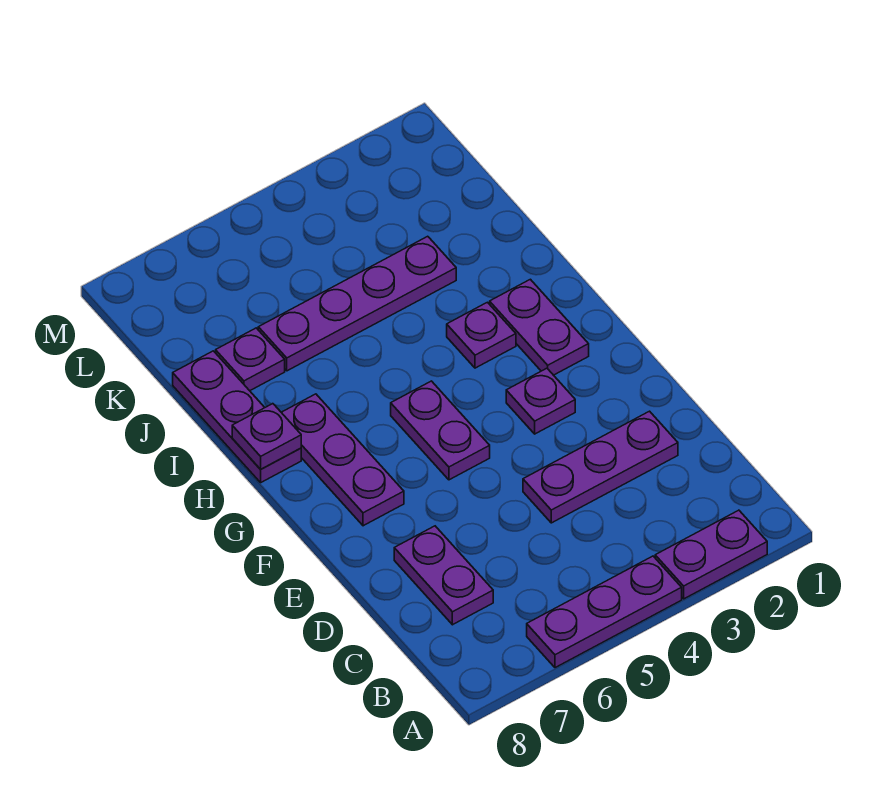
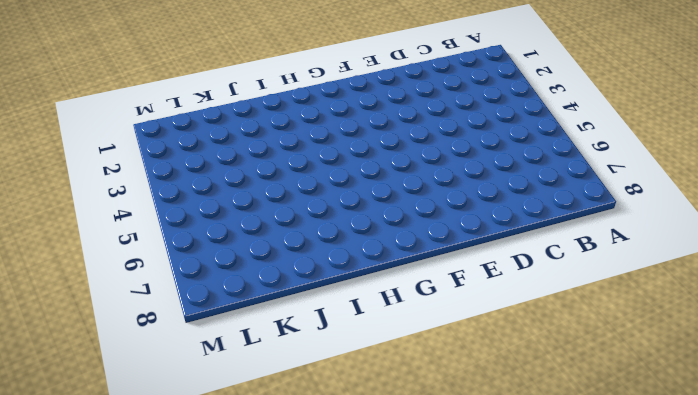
none -> purple 1x2 plate [655,510,767,599]
none -> purple 1x3 plate [527,556,682,668]
none -> purple 1x2 plate [394,526,493,625]

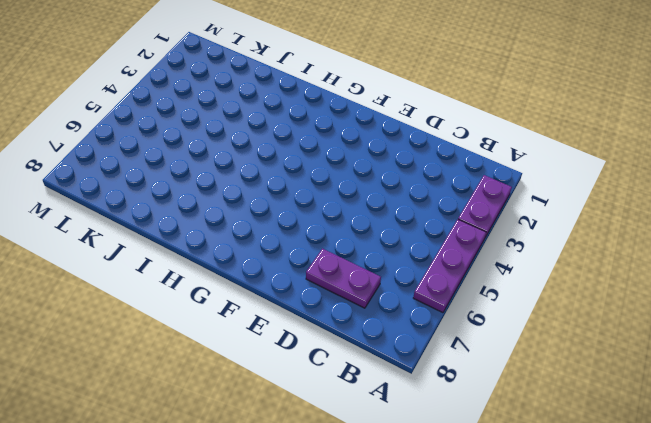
none -> purple 1x3 plate [523,411,678,523]
none -> purple 1x1 plate [506,368,575,434]
none -> purple 1x2 plate [391,381,490,480]

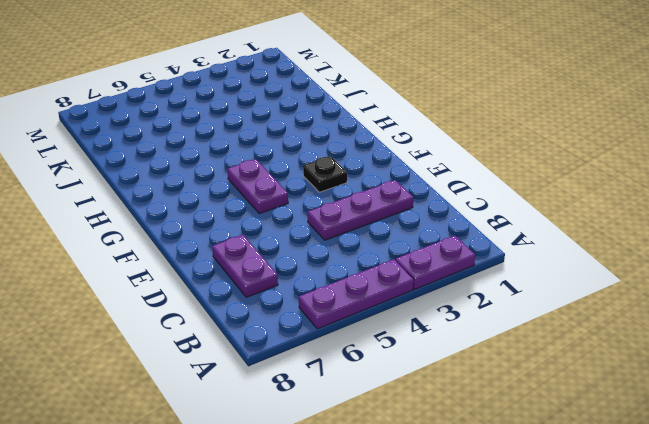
black 1x1 plate [303,156,347,192] -> purple 1x1 plate [506,368,575,434]
none -> purple 1x3 plate [281,394,404,526]
none -> purple 1x2 plate [490,279,589,375]
none -> purple 1x1 plate [447,302,516,368]

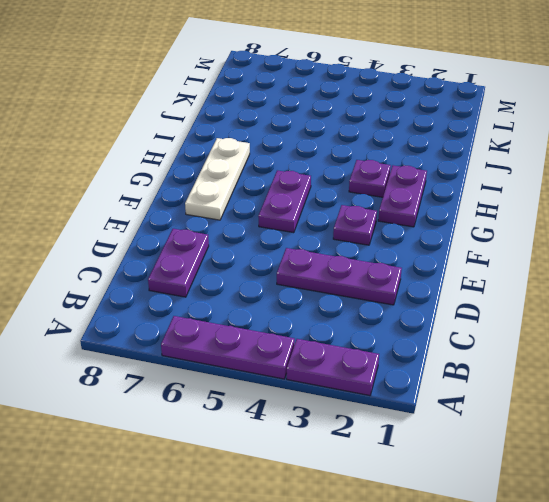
white 1x3 plate [185,138,250,220] -> purple 1x3 plate [281,394,404,526]
none -> purple 1x3 plate [173,351,301,482]
none -> purple 1x4 plate [258,236,456,371]
none -> purple 1x1 plate [216,328,285,391]

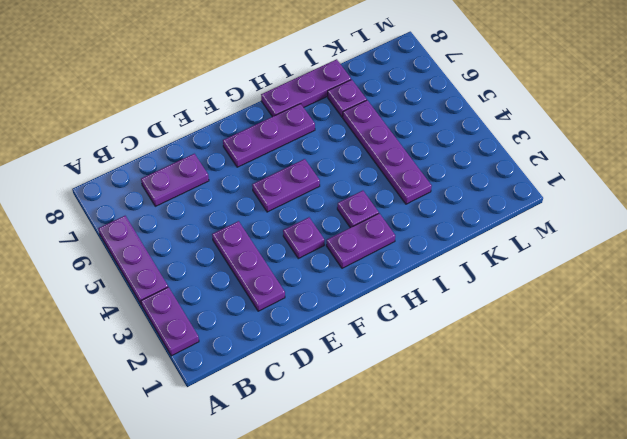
none -> purple 1x1 plate [232,404,301,469]

